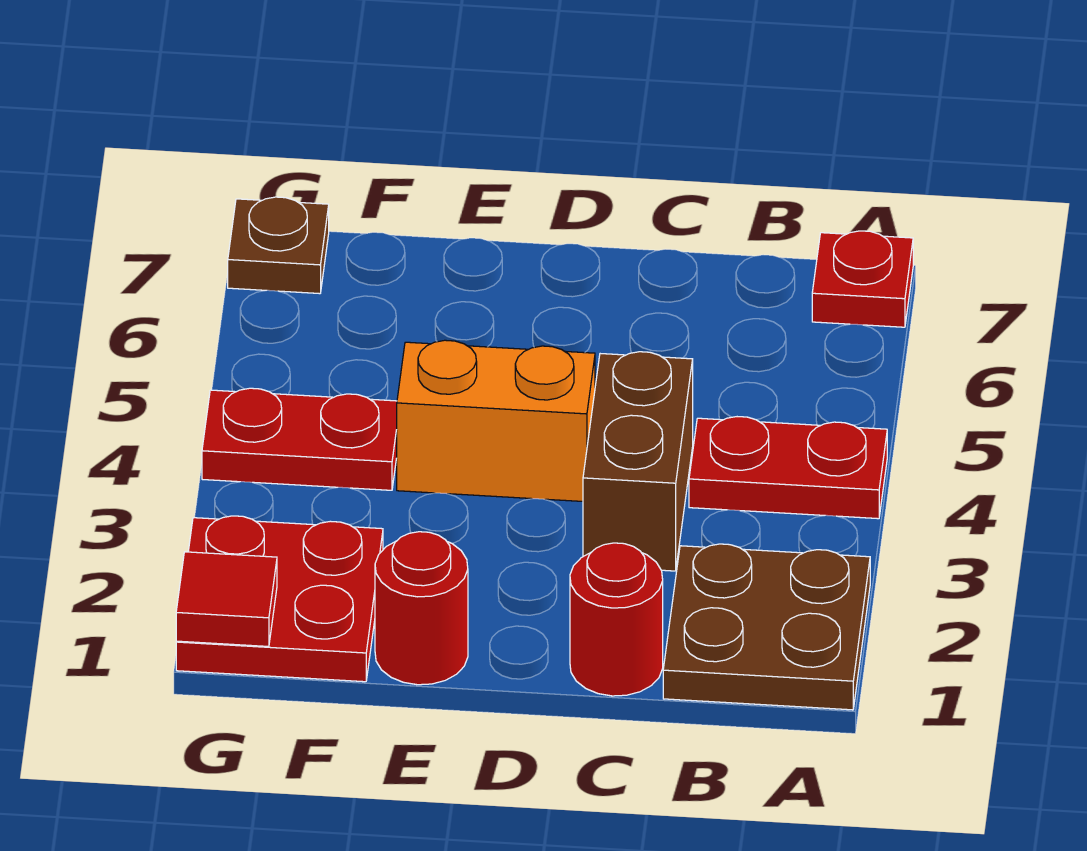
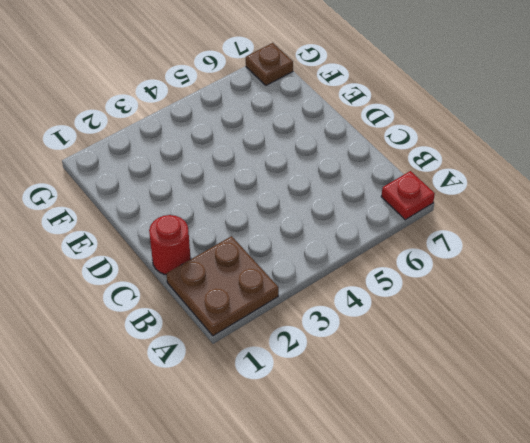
none -> red 1x2 plate [689,417,887,519]
none -> brown 1x2 brick [583,352,693,571]

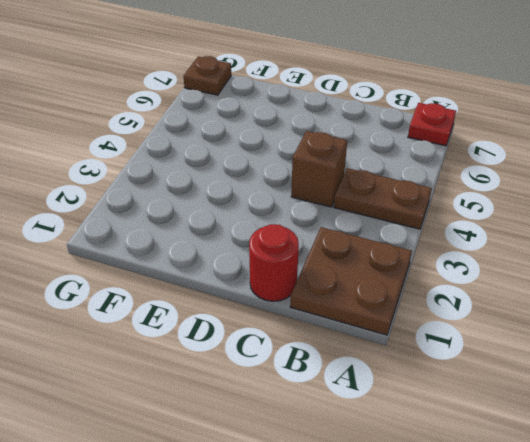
brown 1x2 plate [334,168,432,229] -> red 1x2 plate [689,417,887,519]
brown 1x1 brick [291,131,347,207] -> brown 1x2 brick [583,352,693,571]
none -> orange 1x2 brick [397,340,595,501]
none -> red 1x1 round brick [375,532,468,685]

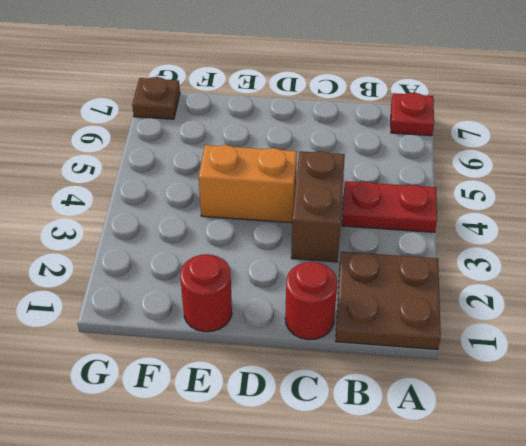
none -> red 2x2 plate [176,516,383,682]
none -> red 1x2 plate [202,388,397,490]

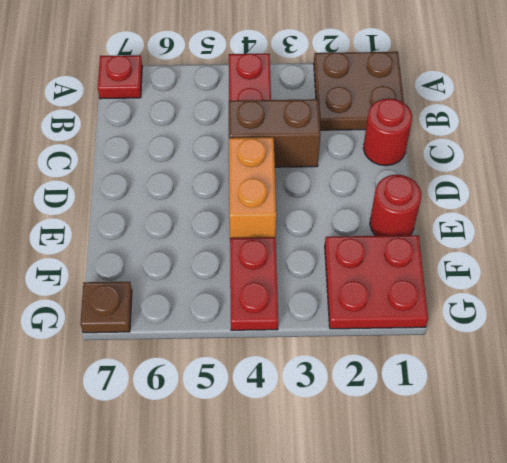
none -> red 1x1 tile [176,552,277,647]

